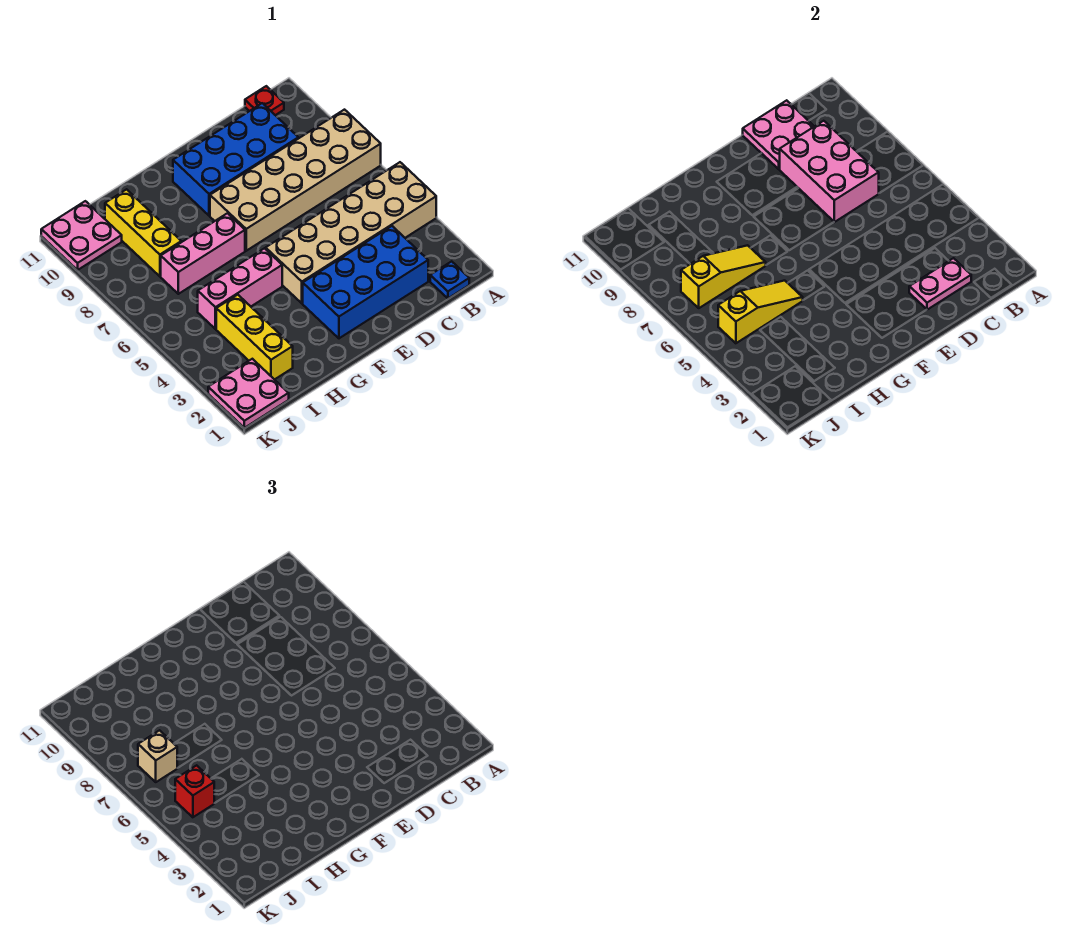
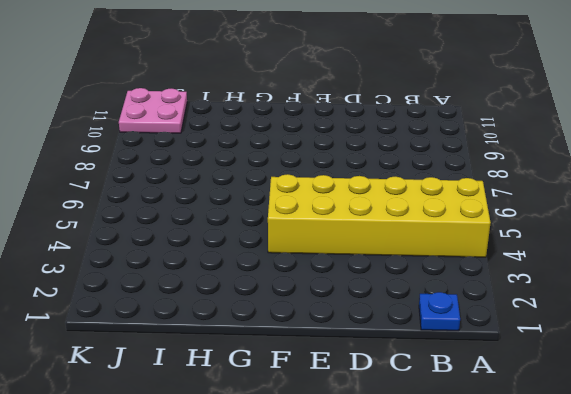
yellow 2x6 brick [268,174,491,257] -> tan 2x6 brick [266,162,436,303]
none -> tan 2x6 brick [210,110,381,251]
none -> red 1x1 plate [245,86,284,115]
none -> blue 2x4 brick [303,226,428,338]

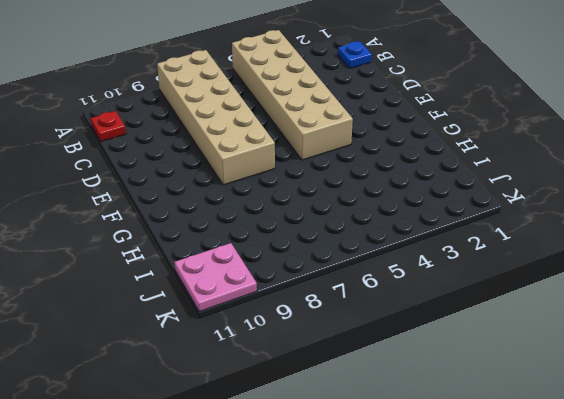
none -> blue 2x4 brick [303,226,428,338]
none -> blue 2x4 brick [173,103,298,216]
none -> pink 1x3 brick [198,248,282,329]

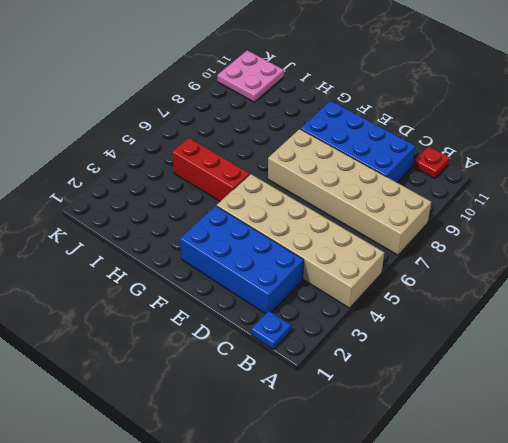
red 1x3 brick [172,138,250,201] -> pink 1x3 brick [198,248,282,329]
none -> pink 1x3 brick [161,213,245,294]
none -> yellow 1x3 brick [216,295,293,380]
none -> yellow 1x3 brick [105,189,181,276]

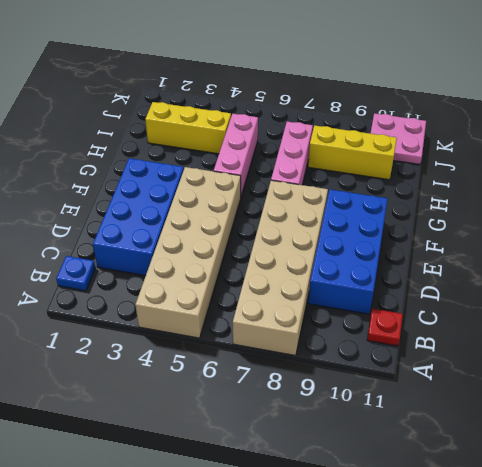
none -> pink 2x2 plate [208,359,289,428]
none -> pink 1x2 plate [909,258,971,310]
none -> pink 2x3 brick [780,121,879,222]

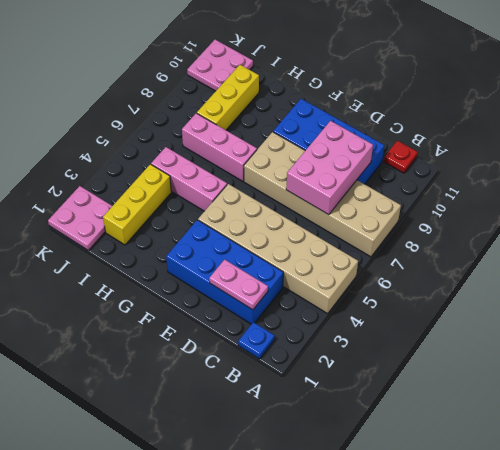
none -> pink 2x2 plate [743,100,814,169]
none -> yellow 1x3 slope [718,281,803,343]
none -> yellow 1x3 slope [681,245,766,308]

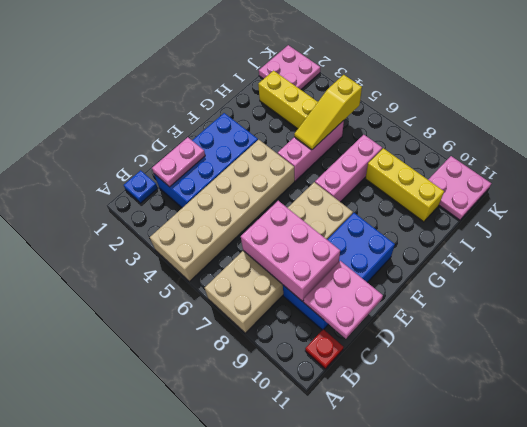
none -> yellow 1x3 slope [681,245,766,308]
none -> red 1x1 brick [175,765,214,817]
none -> tan 1x1 brick [138,730,177,782]

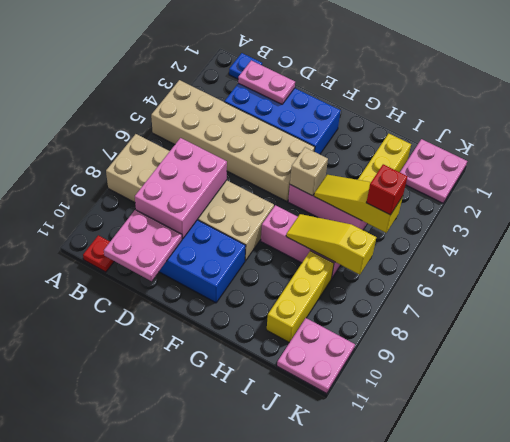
tan 1x1 brick [290,147,328,196] -> tan 1x1 brick moved to [138,730,177,782]

